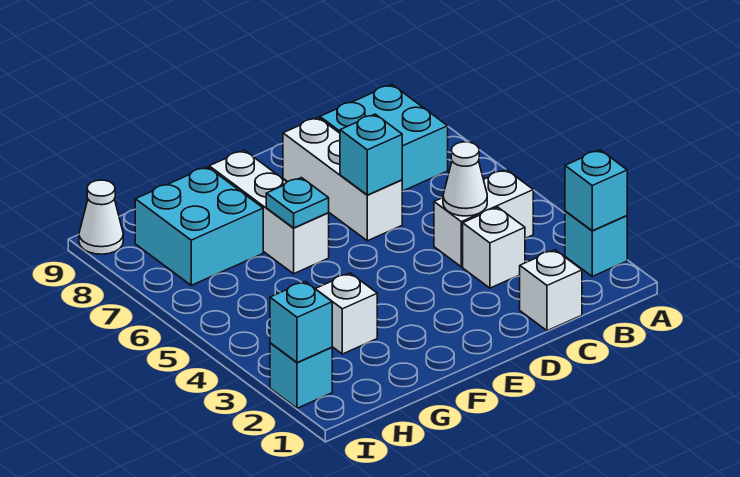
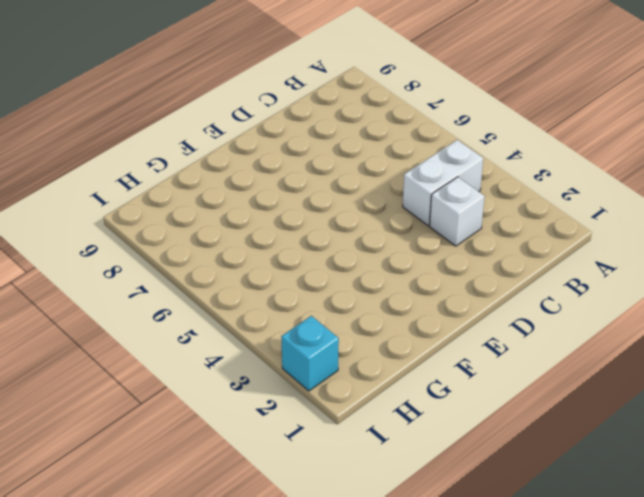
none -> cyan 1x1 brick [565,211,627,276]
none -> cyan 2x2 brick [320,84,448,191]
none -> white 1x1 brick [520,250,582,331]

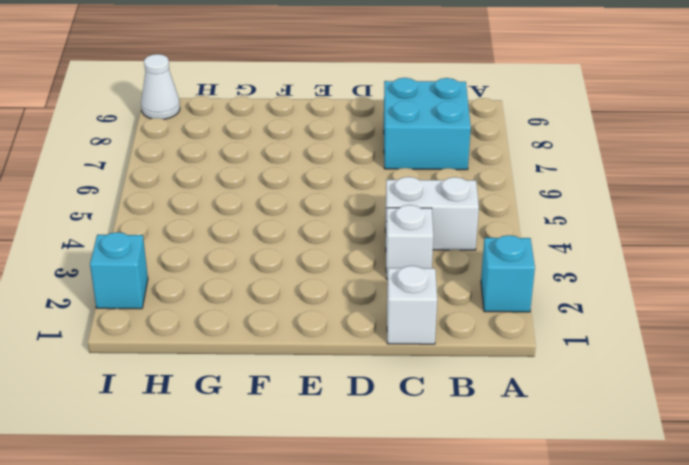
none -> white 1x3 brick [283,117,402,241]
none -> white 1x3 brick [209,150,329,274]
none -> white 1x1 brick [316,273,377,354]

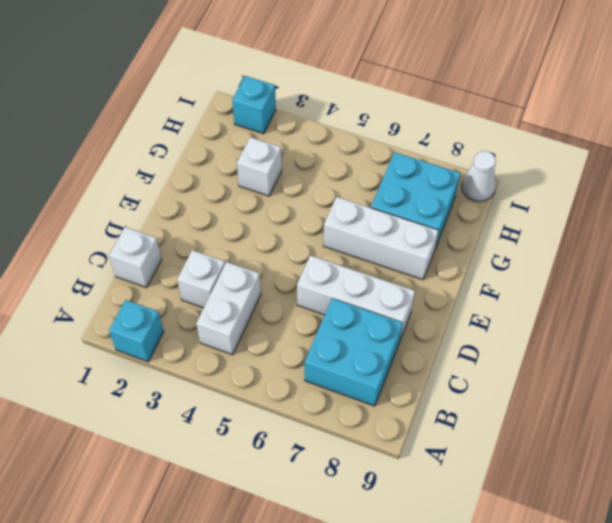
none -> cyan 1x1 brick [565,150,627,231]
none -> white 1x1 cone [443,142,487,216]
none -> cyan 1x1 brick [340,114,402,195]

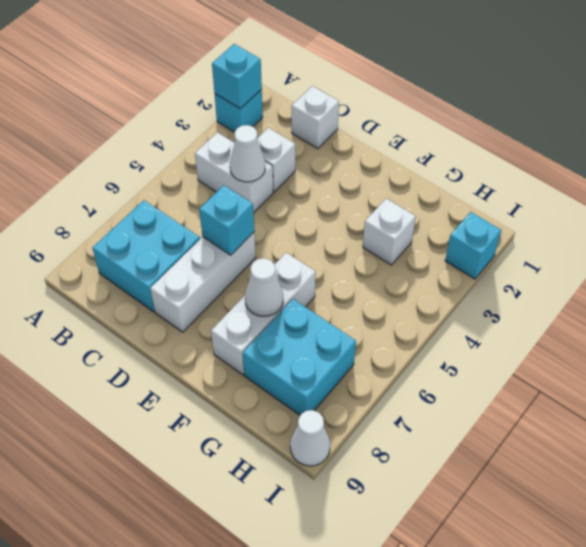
white 1x1 cone [245,258,283,317] -> none
none -> cyan 1x1 plate [266,178,329,228]
none -> cyan 1x1 brick [270,282,332,363]

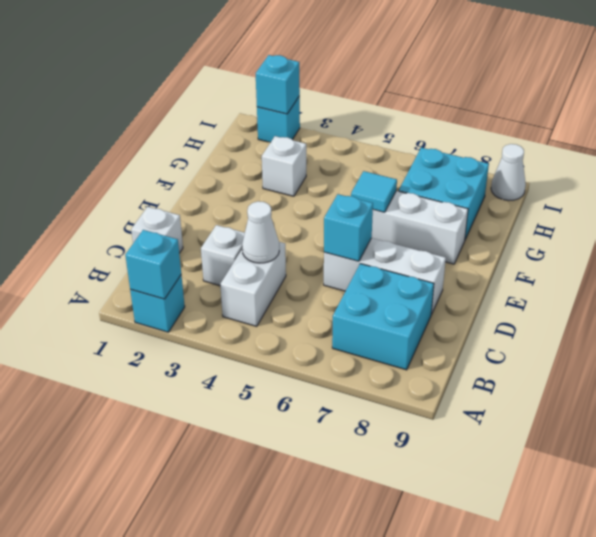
cyan 1x1 tile [351,171,397,212] -> cyan 1x1 plate [266,178,329,228]

